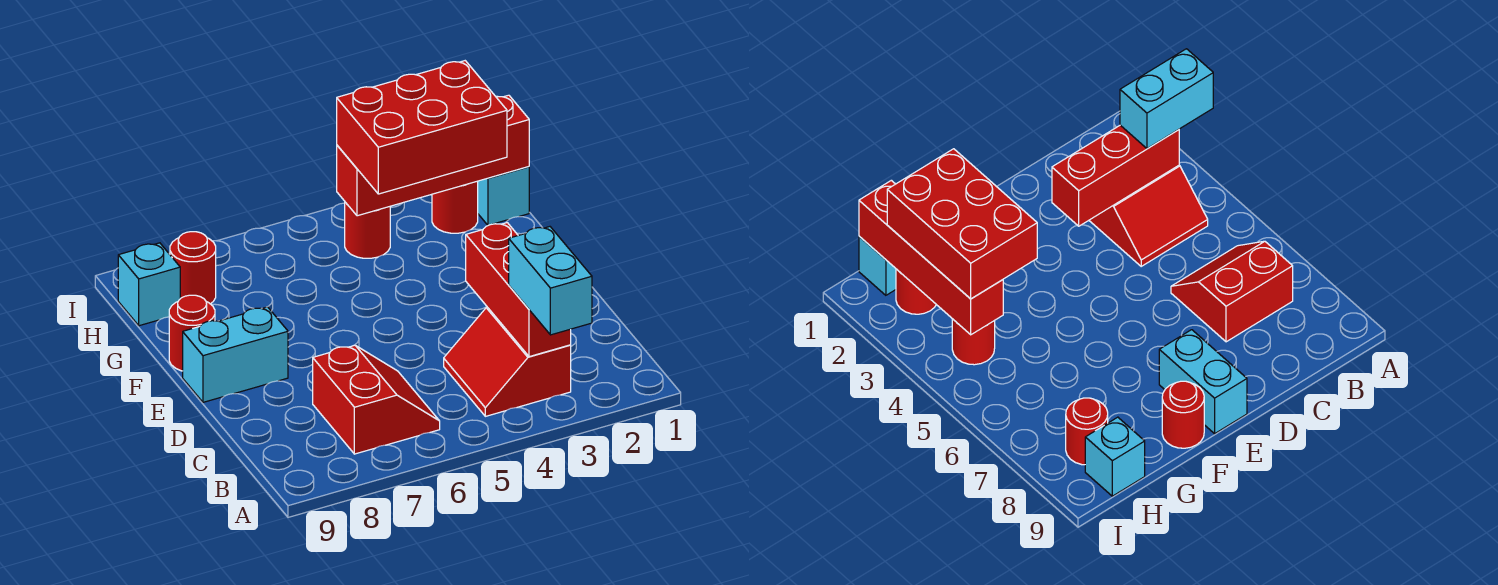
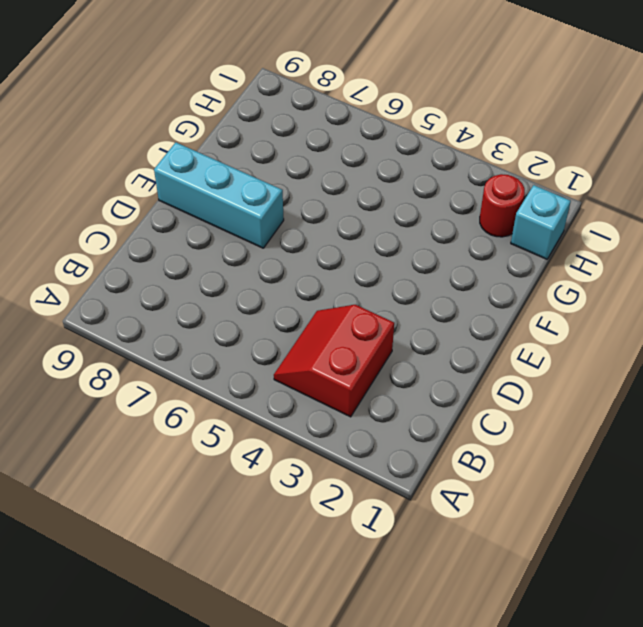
cyan 1x3 brick [154,142,284,248] -> cyan 1x2 brick [183,307,288,402]
none -> red 2x2 slope [313,345,440,454]
none -> red 1x1 round brick [169,295,215,371]
none -> red 1x1 round brick [345,202,390,258]

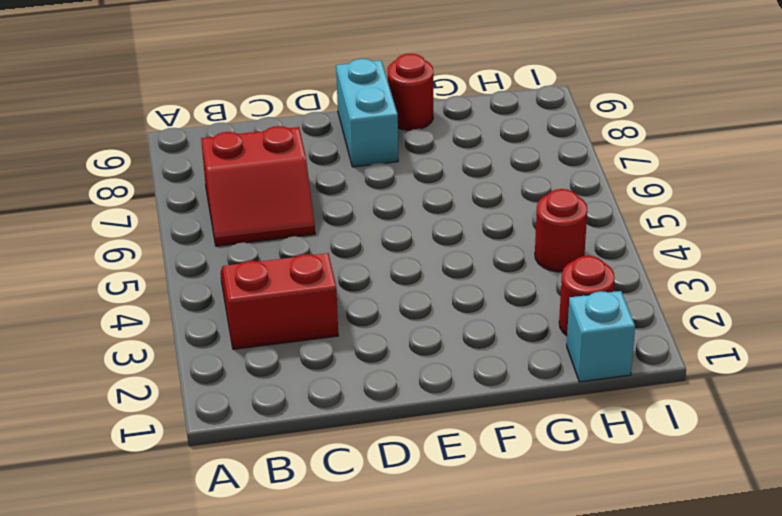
none -> red 1x1 round brick [170,232,216,304]
none -> cyan 1x1 brick [118,243,180,326]
none -> red 1x3 brick [466,223,571,357]

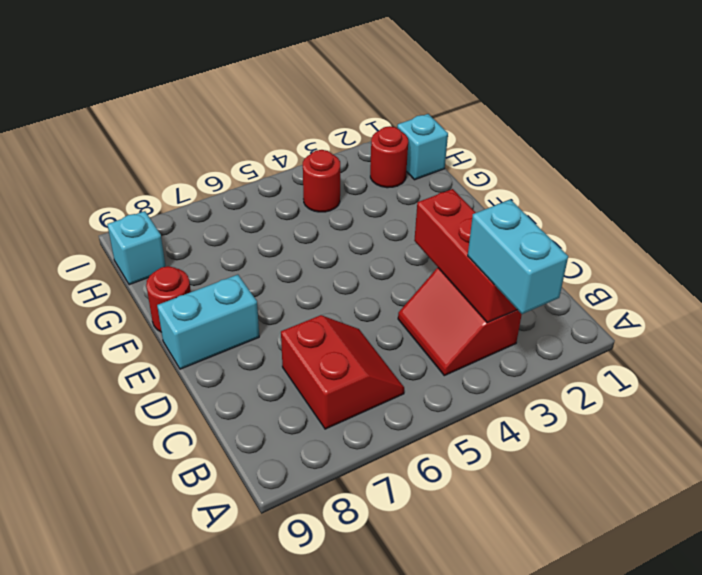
none -> red 1x1 round brick [170,232,216,304]
none -> red 1x4 brick [337,95,529,216]
none -> red 2x3 brick [337,61,507,194]

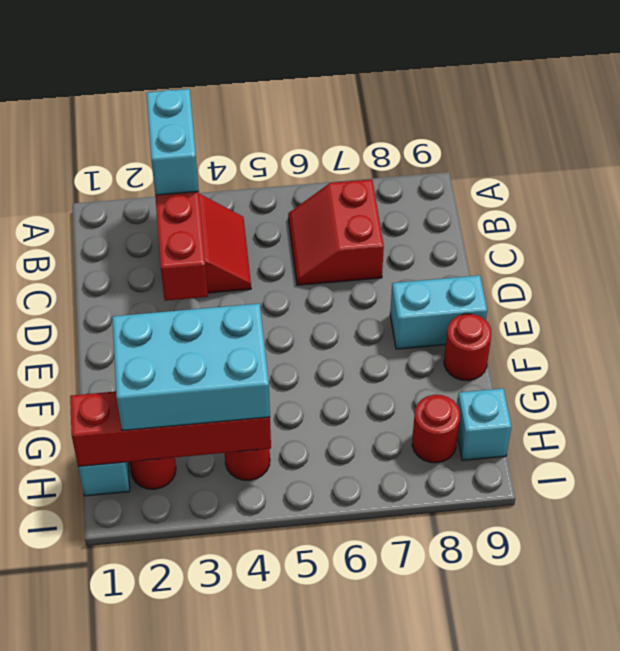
cyan 2x3 brick [112,304,270,431] -> red 2x3 brick [337,61,507,194]

